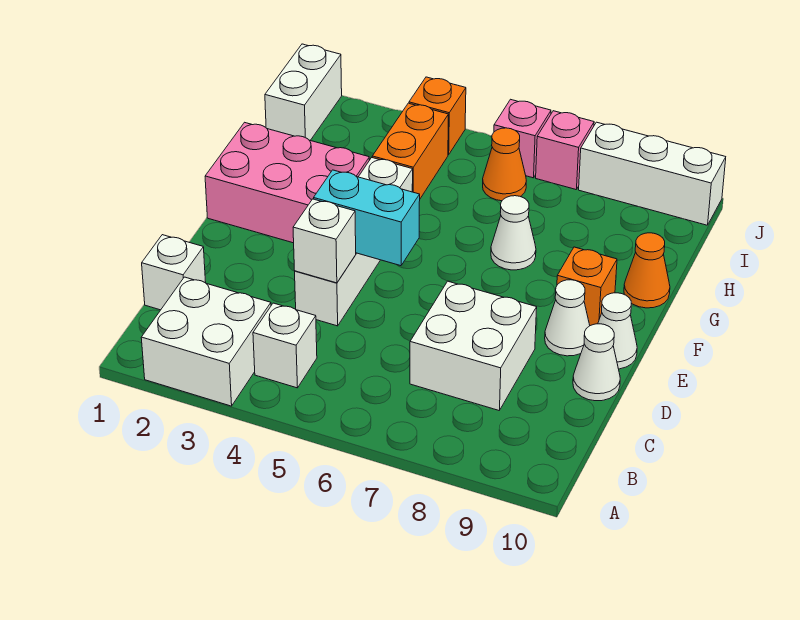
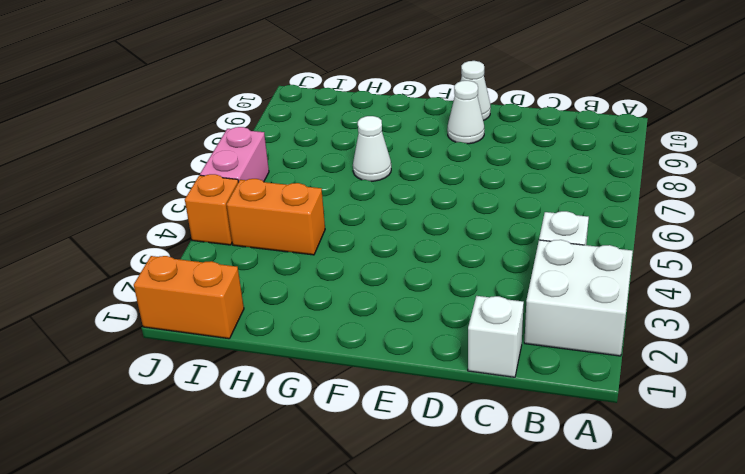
orange 1x2 brick [134,256,244,339] -> white 1x2 brick [265,44,342,140]
pink 1x2 brick [200,127,269,182] -> pink 1x1 brick [494,99,551,178]
none -> white 2x2 brick [410,281,537,410]
none -> white 1x4 brick [295,158,413,326]
none -> white 1x1 cone [573,324,620,401]

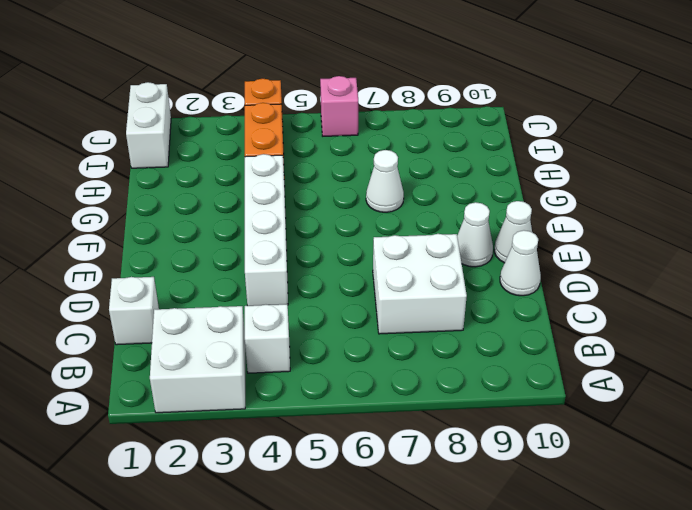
none -> pink 2x3 brick [205,122,369,243]
none -> orange 1x1 brick [557,247,617,326]
none -> orange 1x1 cone [624,233,670,308]

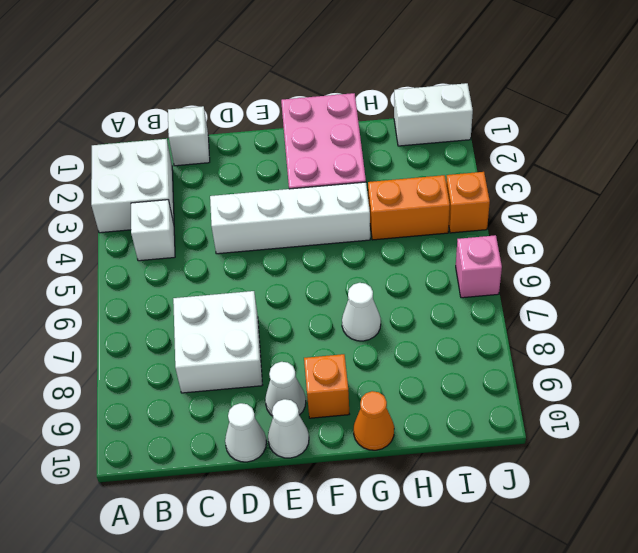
none -> orange 1x1 cone [483,128,526,201]
none -> pink 1x1 brick [536,111,594,189]
none -> white 1x3 brick [579,122,726,225]

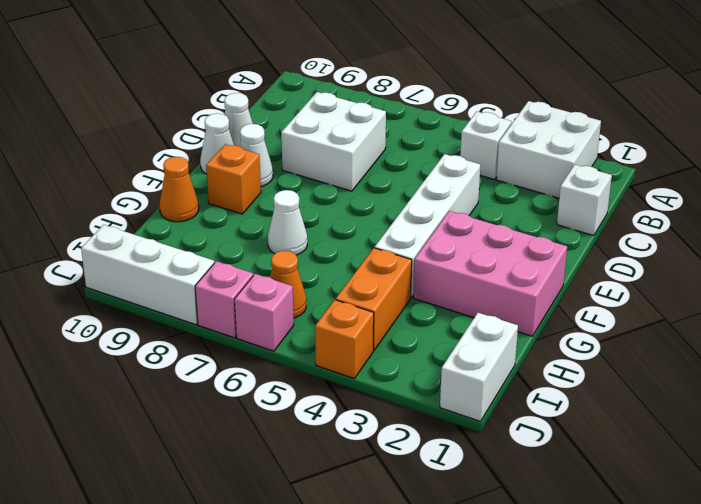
none -> white 1x1 brick [293,199,356,283]
none -> cyan 1x2 brick [314,170,420,266]

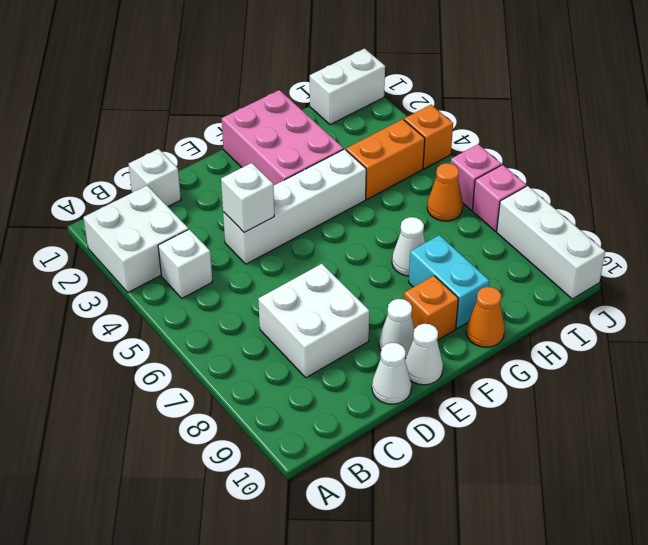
cyan 1x2 brick [409,235,489,329] -> cyan 1x2 brick moved to [314,170,420,266]

